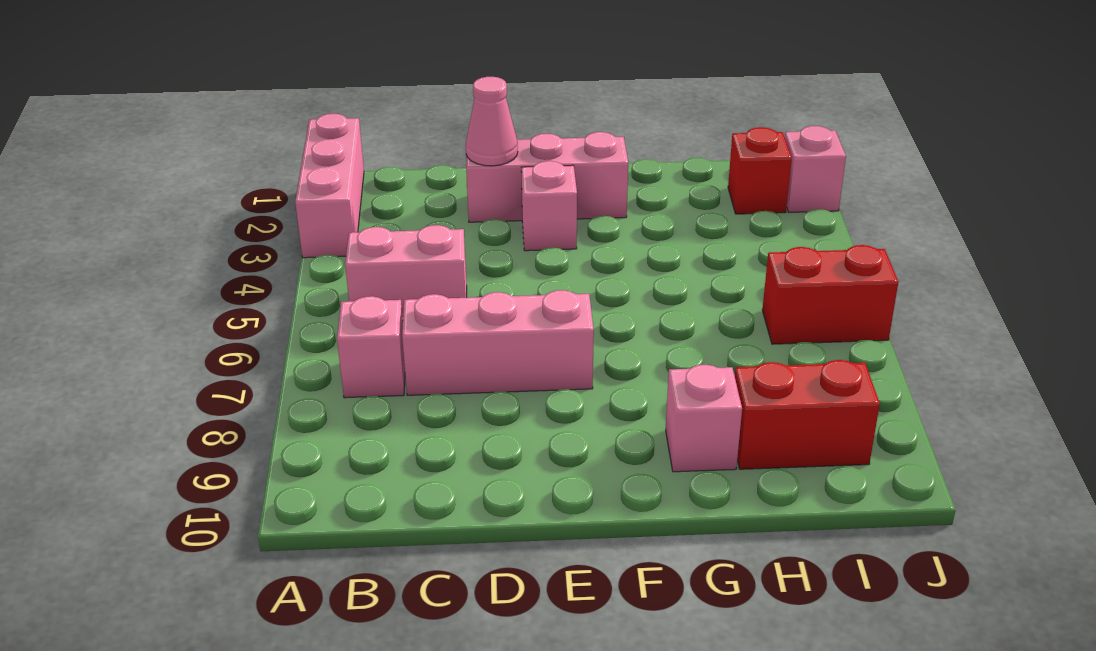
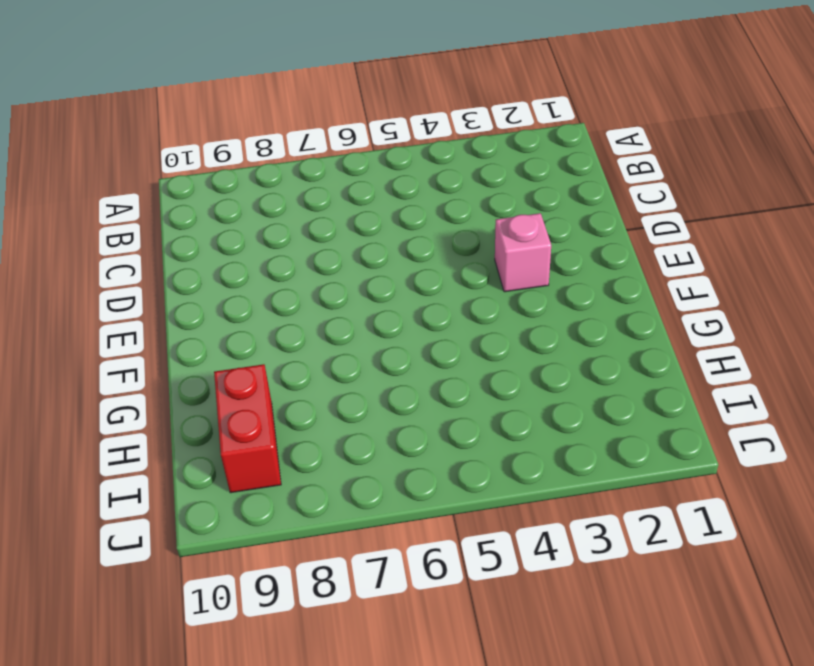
none -> pink 1x3 brick [295,114,364,258]
none -> pink 1x2 brick [345,225,467,317]
none -> pink 1x1 brick [337,296,405,398]

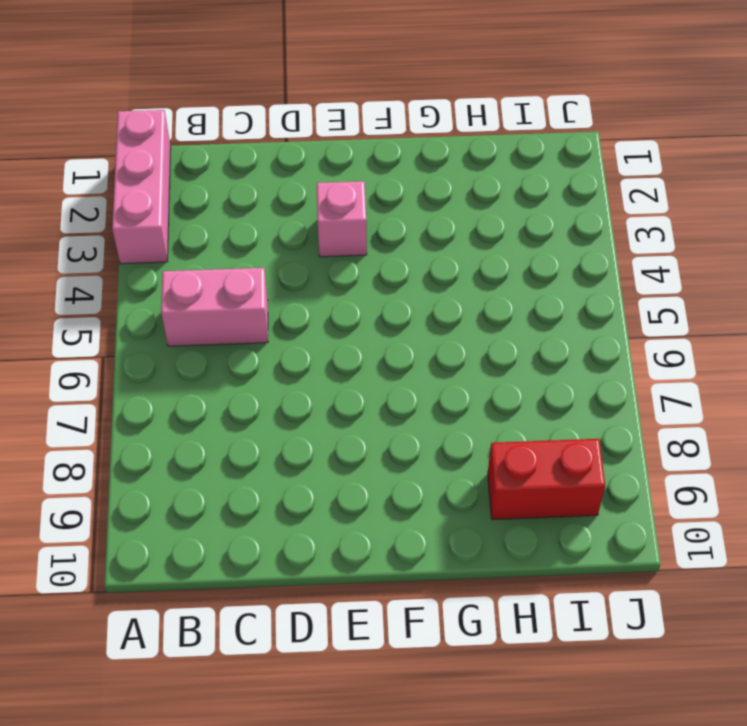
none -> pink 1x1 brick [337,296,405,398]
none -> pink 1x3 brick [402,290,594,395]
none -> pink 1x3 brick [466,132,628,222]

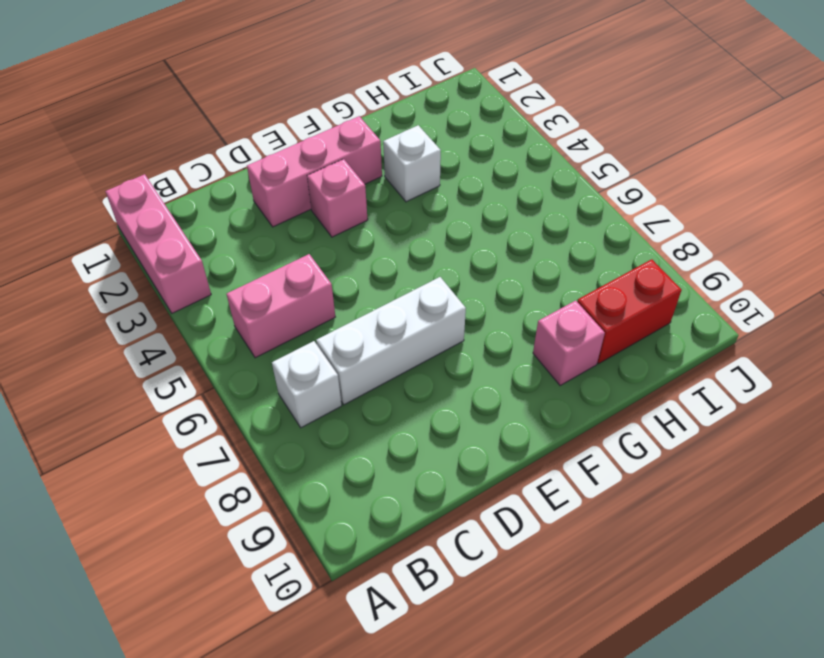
white 1x1 brick [272,341,342,428] -> pink 1x1 brick [337,296,405,398]
white 1x3 brick [316,277,466,405] -> pink 1x3 brick [402,290,594,395]
white 1x1 brick [383,125,441,202] -> none
none -> red 1x1 brick [728,127,792,214]
none -> red 1x2 brick [762,245,898,344]
none -> pink 1x1 brick [785,126,846,212]

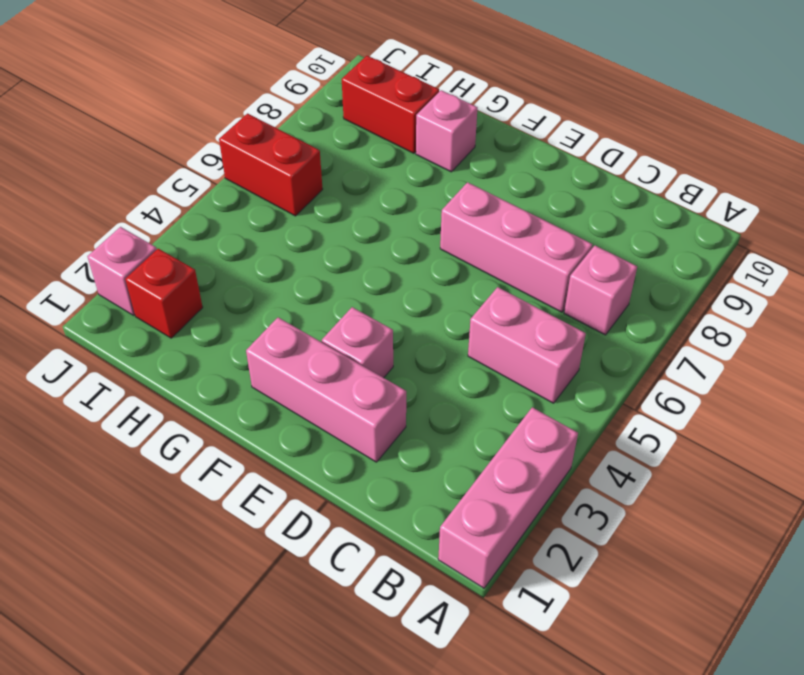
none -> pink 1x1 cone [466,77,518,166]

